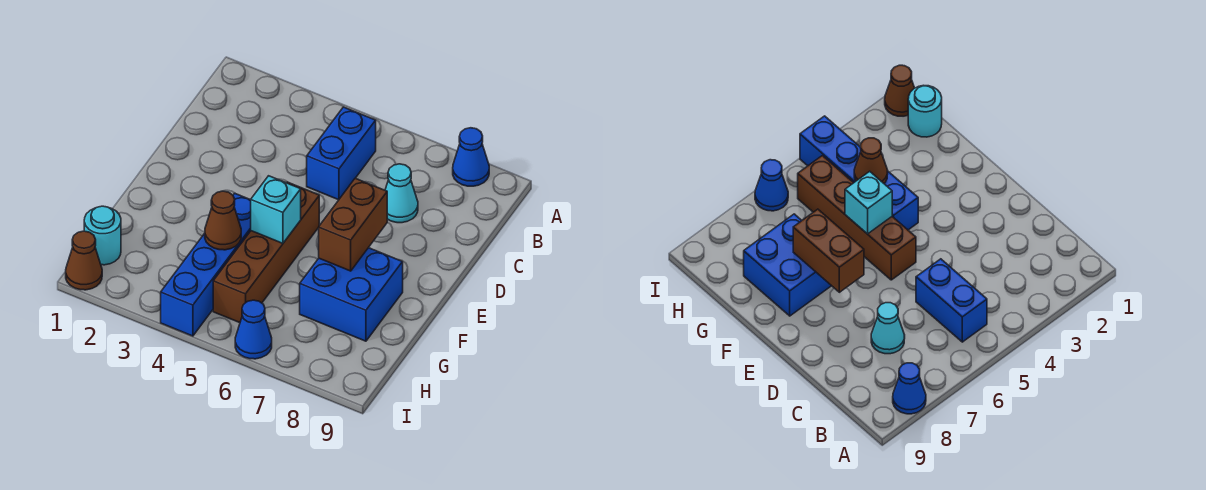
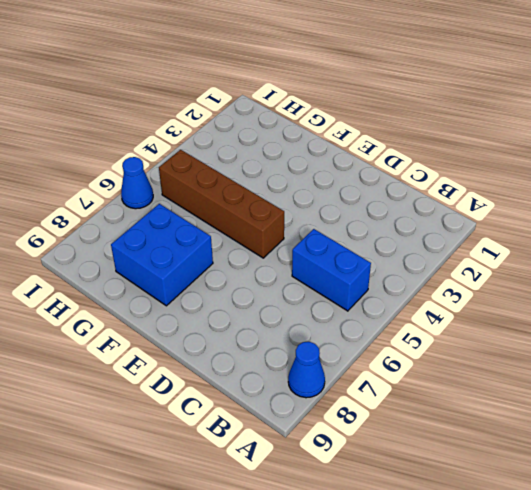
none -> cyan 1x1 cone [385,164,418,223]
none -> blue 1x4 brick [161,193,251,336]
none -> cyan 1x1 round brick [84,206,121,265]

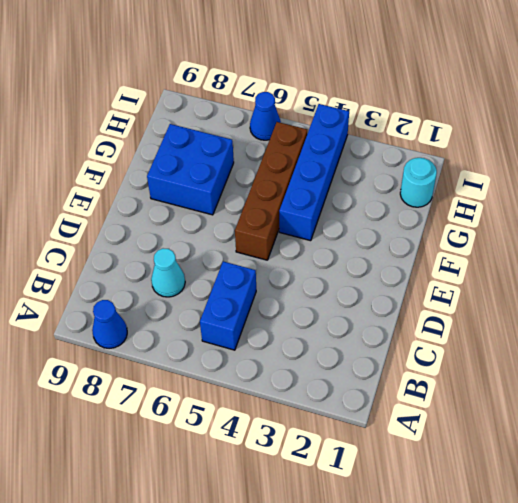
none -> brown 1x1 cone [66,231,102,290]
none -> brown 1x2 brick [319,178,387,271]
none -> cyan 1x1 brick [251,176,301,243]

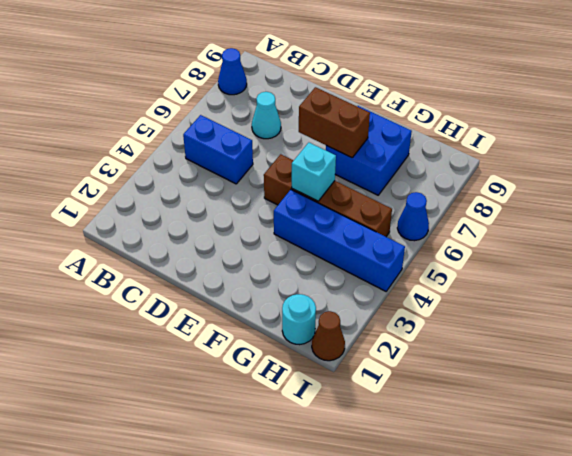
none -> brown 1x1 cone [205,191,241,250]

